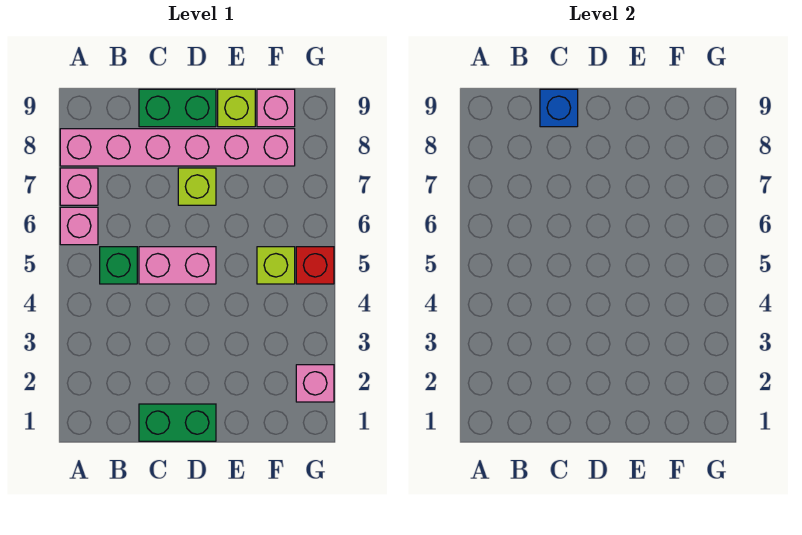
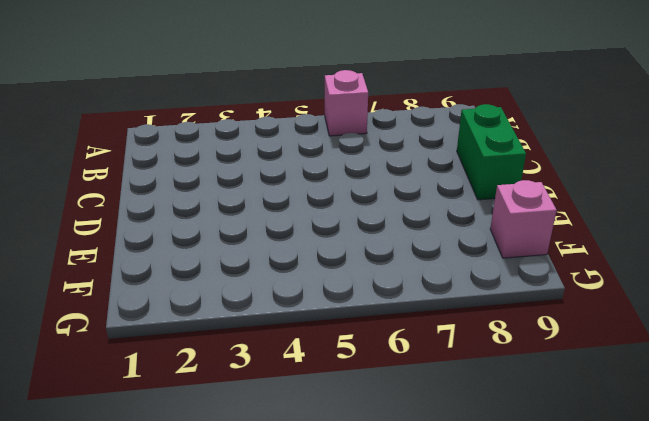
none -> pink 1x1 brick [60,168,98,205]
none -> pink 1x6 brick [60,129,295,166]
none -> green 1x1 brick [100,247,137,284]

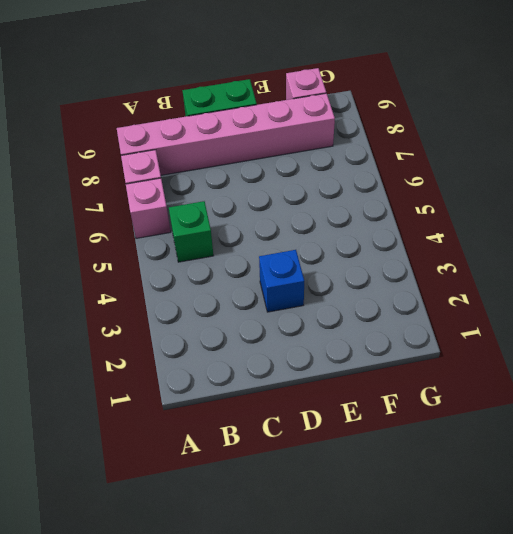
blue 1x1 brick [259,250,304,312] -> blue 1x1 brick moved to [540,89,578,127]
none -> green 1x2 brick [139,404,216,441]
none -> pink 1x2 brick [139,247,216,284]
none -> lime 1x1 brick [178,168,216,205]

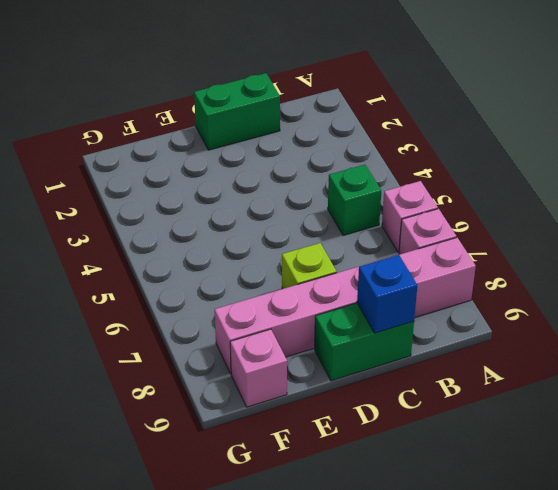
none -> pink 1x2 brick [139,247,216,284]
none -> lime 1x1 brick [218,89,255,127]
none -> lime 1x1 brick [257,247,295,284]

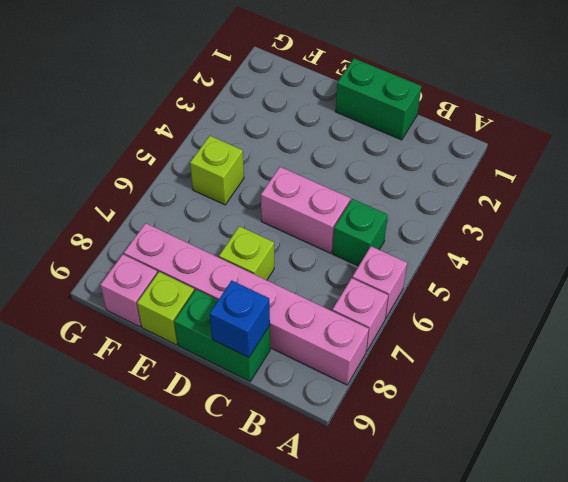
none -> pink 1x1 brick [296,365,334,402]
none -> red 1x1 brick [296,247,334,284]

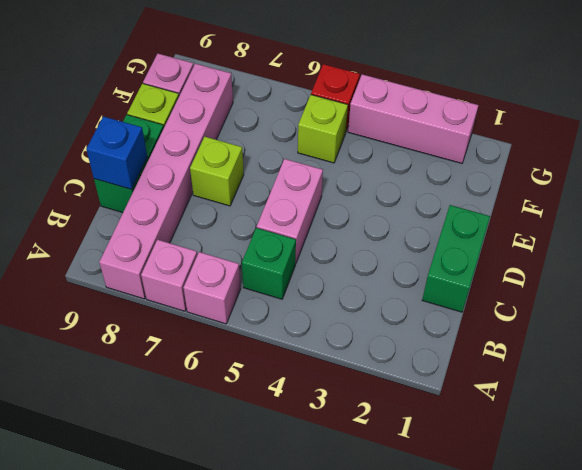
pink 1x3 brick [348,74,479,163] -> pink 1x1 brick [296,365,334,402]

